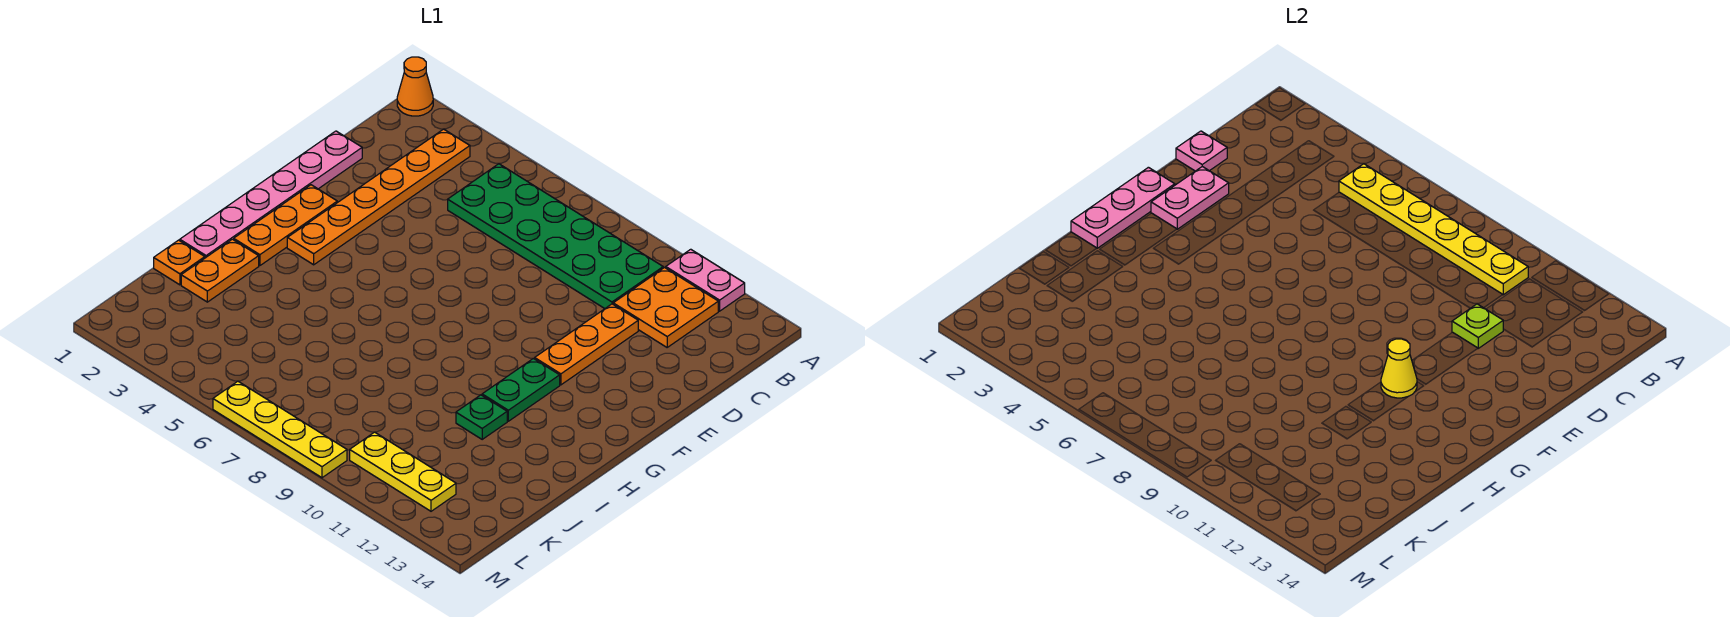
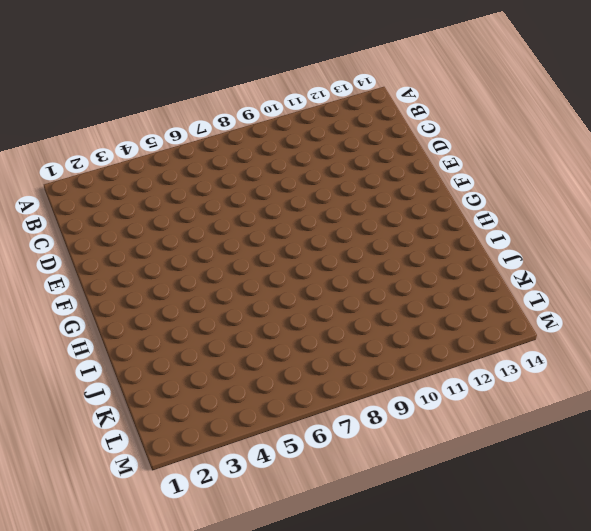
none -> orange 1x1 cone [397,57,433,116]
none -> pink 1x2 plate [666,249,745,311]
none -> orange 1x6 plate [287,129,470,265]

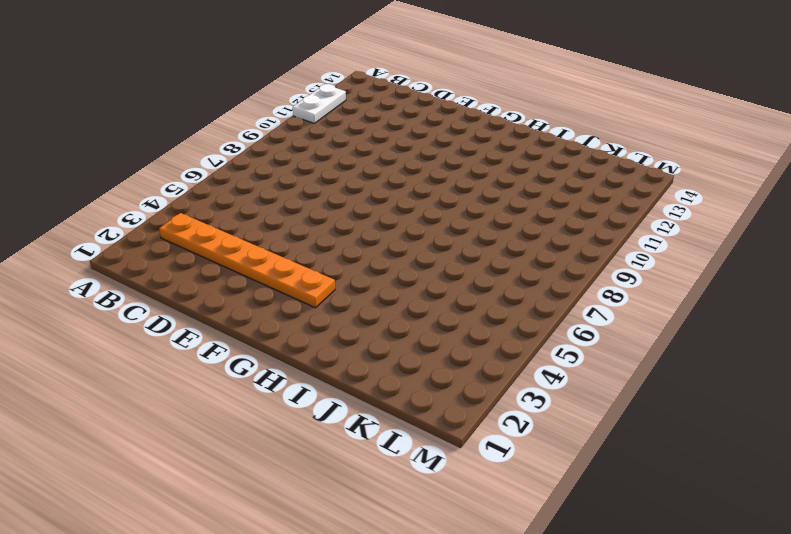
white 1x2 plate [293,84,346,123] -> pink 1x2 plate [666,249,745,311]
none -> orange 1x1 cone [397,57,433,116]
none -> green 2x6 plate [448,164,663,309]
none -> orange 2x2 plate [613,267,718,347]

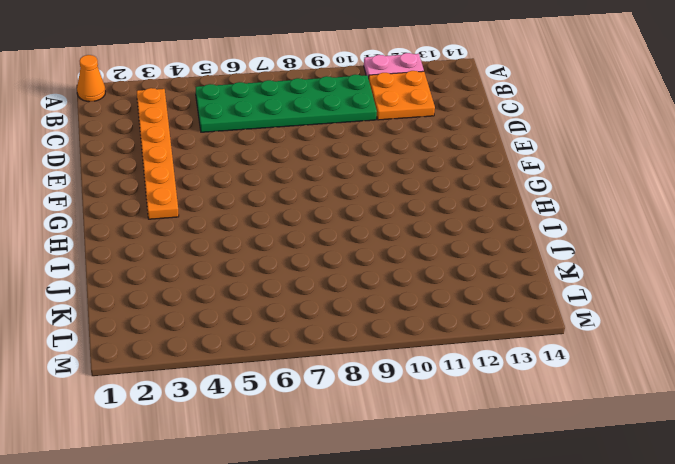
none -> pink 1x6 plate [180,131,362,258]
none -> orange 1x3 plate [535,304,638,385]
none -> orange 1x3 plate [234,185,337,266]

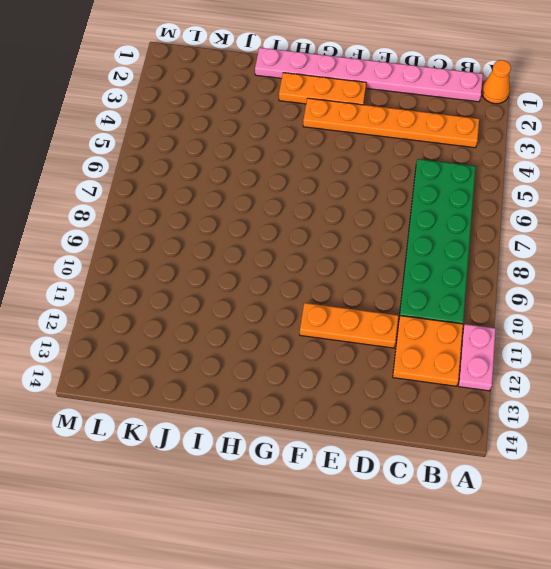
pink 1x8 plate [255,48,483,102] -> pink 1x6 plate [180,131,362,258]
none -> green 1x2 plate [482,358,560,421]
none -> orange 1x2 plate [181,239,259,302]
none -> green 1x1 plate [456,395,507,439]

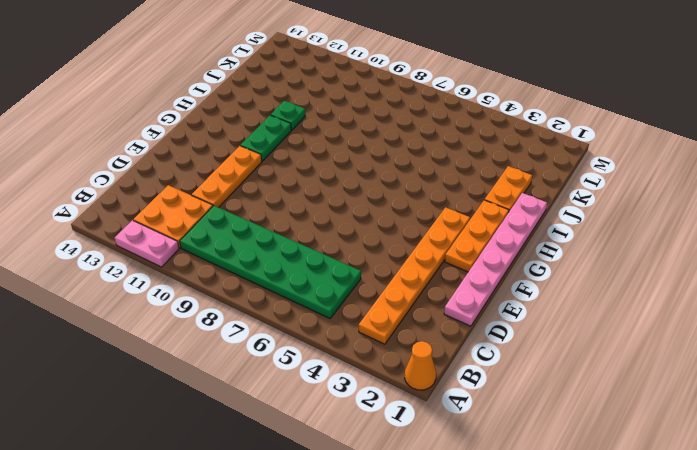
none -> orange 1x1 plate [154,240,205,285]
none -> yellow 1x3 plate [350,432,456,511]
none -> yellow 1x4 plate [213,381,347,478]

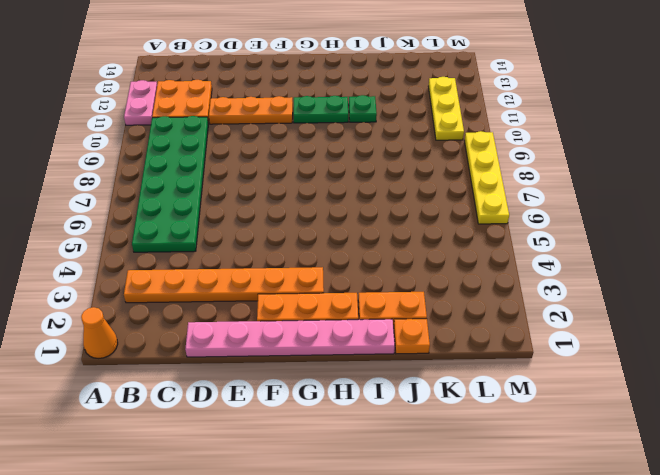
none -> yellow 1x6 plate [1339,164,1528,295]
none -> pink 1x1 plate [1176,131,1227,171]
none -> lime 1x1 plate [1452,304,1503,348]

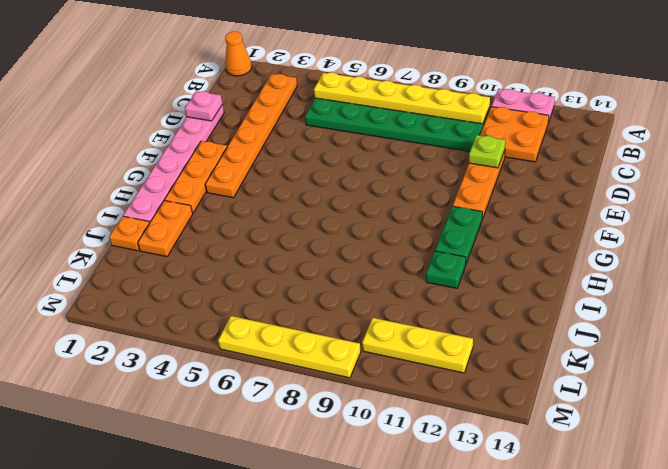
none -> pink 1x2 plate [1151,167,1229,229]
none -> pink 1x3 plate [1071,167,1175,248]
none -> yellow 1x1 cone [1381,339,1417,398]

